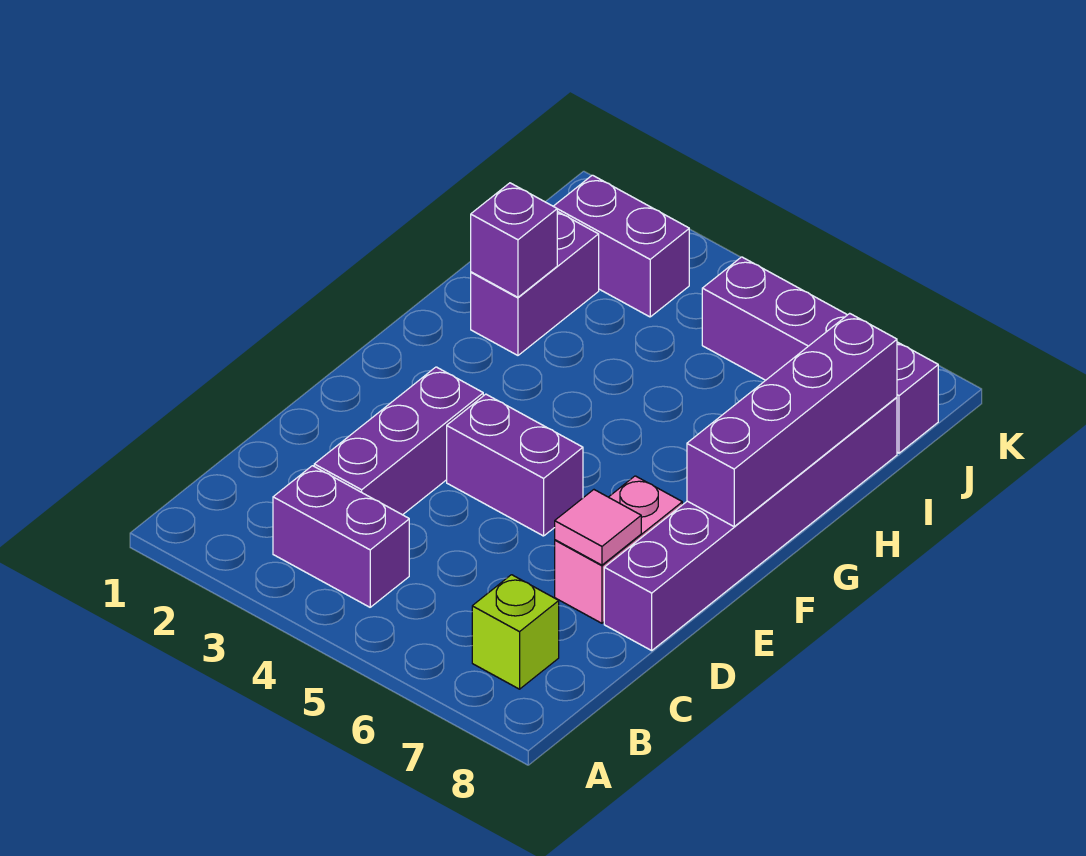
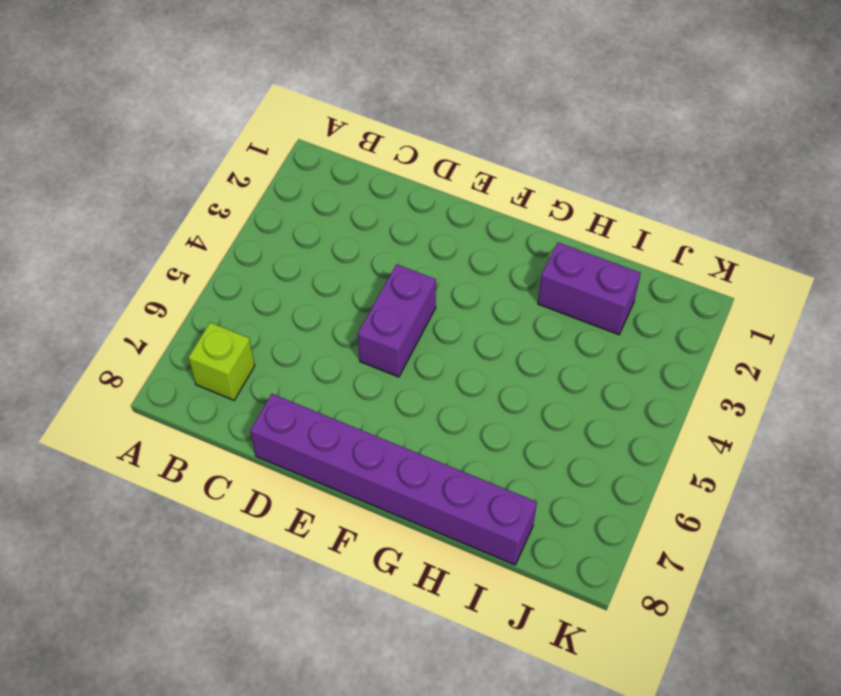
none -> purple 1x2 brick [273,466,409,607]
none -> purple 1x3 brick [314,367,483,515]
none -> pink 1x2 brick [555,476,682,623]

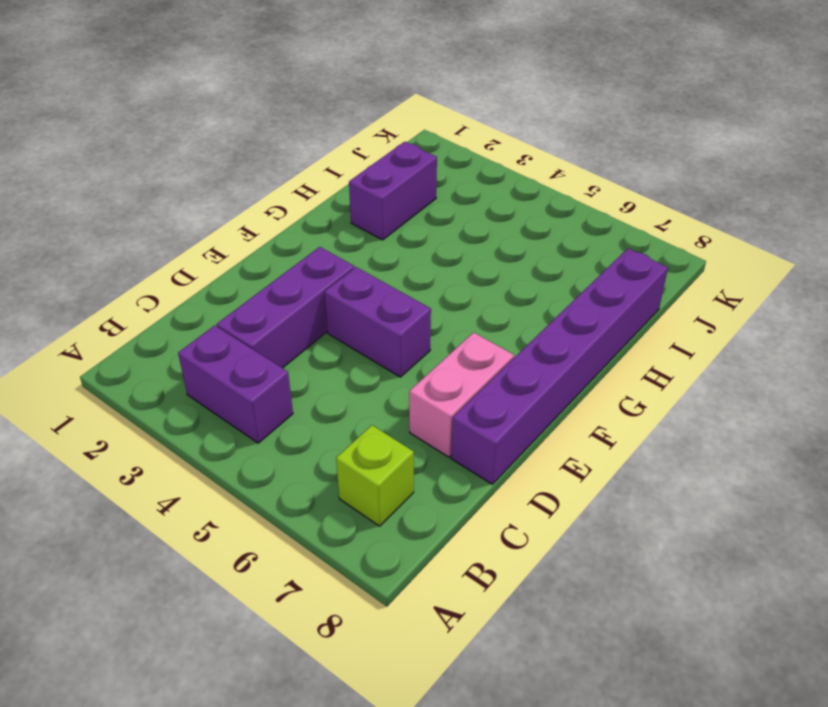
none -> purple 1x2 brick [553,175,689,317]
none -> purple 1x4 brick [702,257,938,453]
none -> pink 1x1 tile [555,490,641,565]

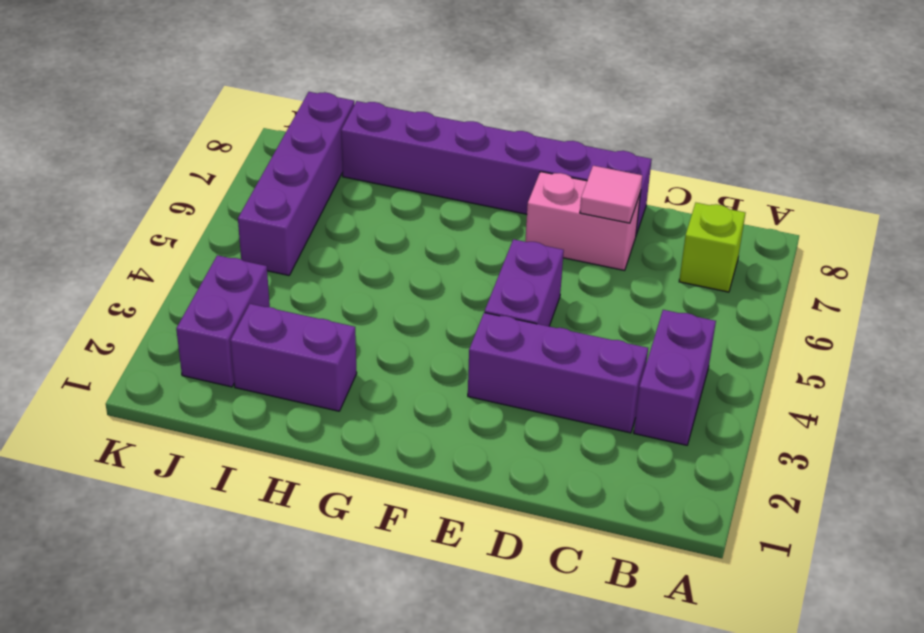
none -> purple 1x4 brick [687,313,897,526]
none -> purple 1x1 brick [471,183,557,297]

